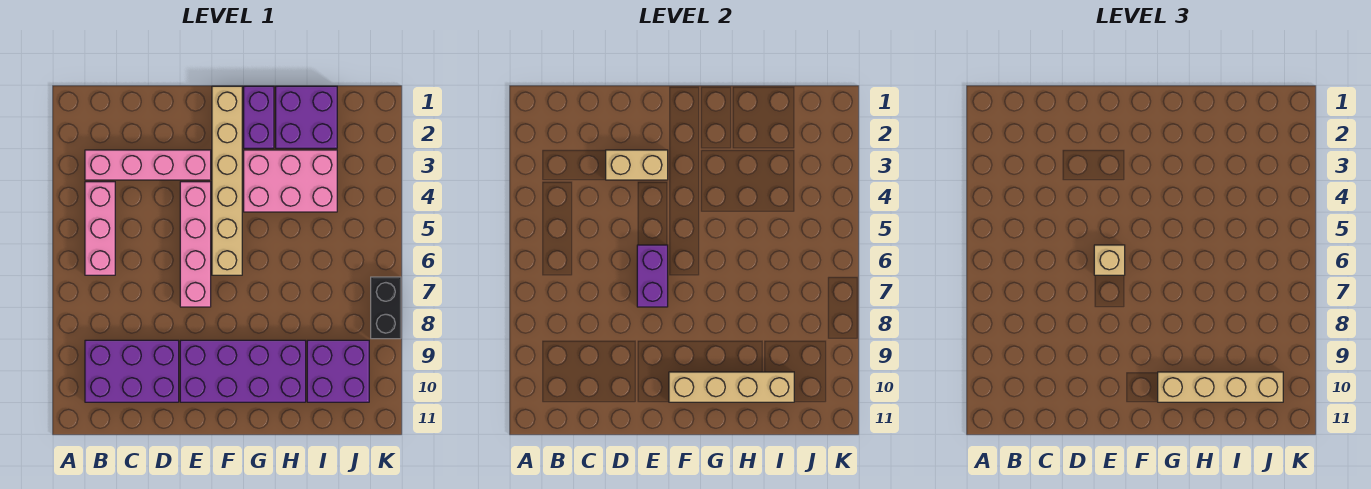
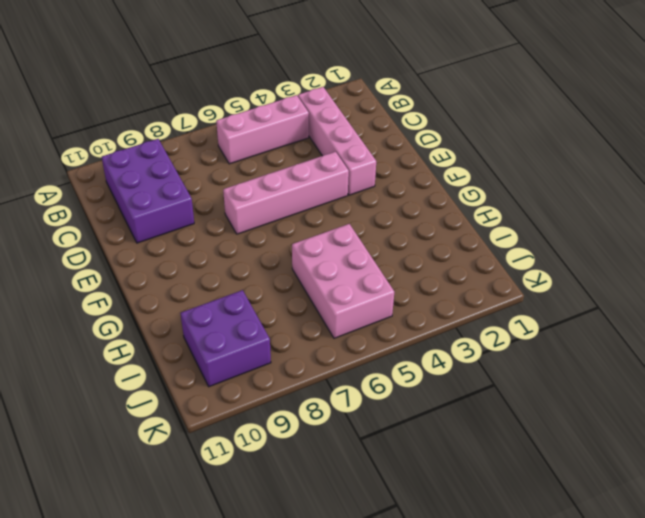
pink 2x3 brick [292,224,394,338] -> pink 2x3 brick moved to [244,150,337,212]
none -> purple 2x4 brick [180,340,306,402]
none -> tan 1x6 brick [212,86,242,275]
none -> purple 1x2 brick [244,86,274,148]

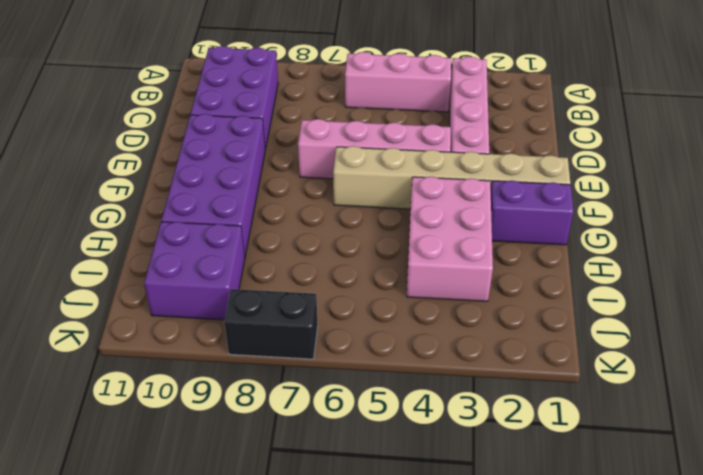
none -> purple 2x2 brick [276,86,337,148]
none -> tan 1x2 brick [606,150,668,180]
none -> purple 1x2 brick [637,245,668,307]

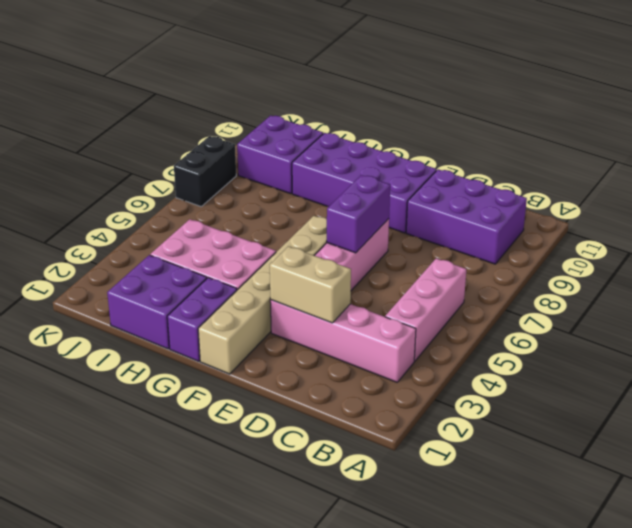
none -> tan 1x4 brick [669,372,794,402]
none -> tan 1x1 brick [1094,245,1125,275]
none -> tan 1x4 brick [1158,372,1283,402]

